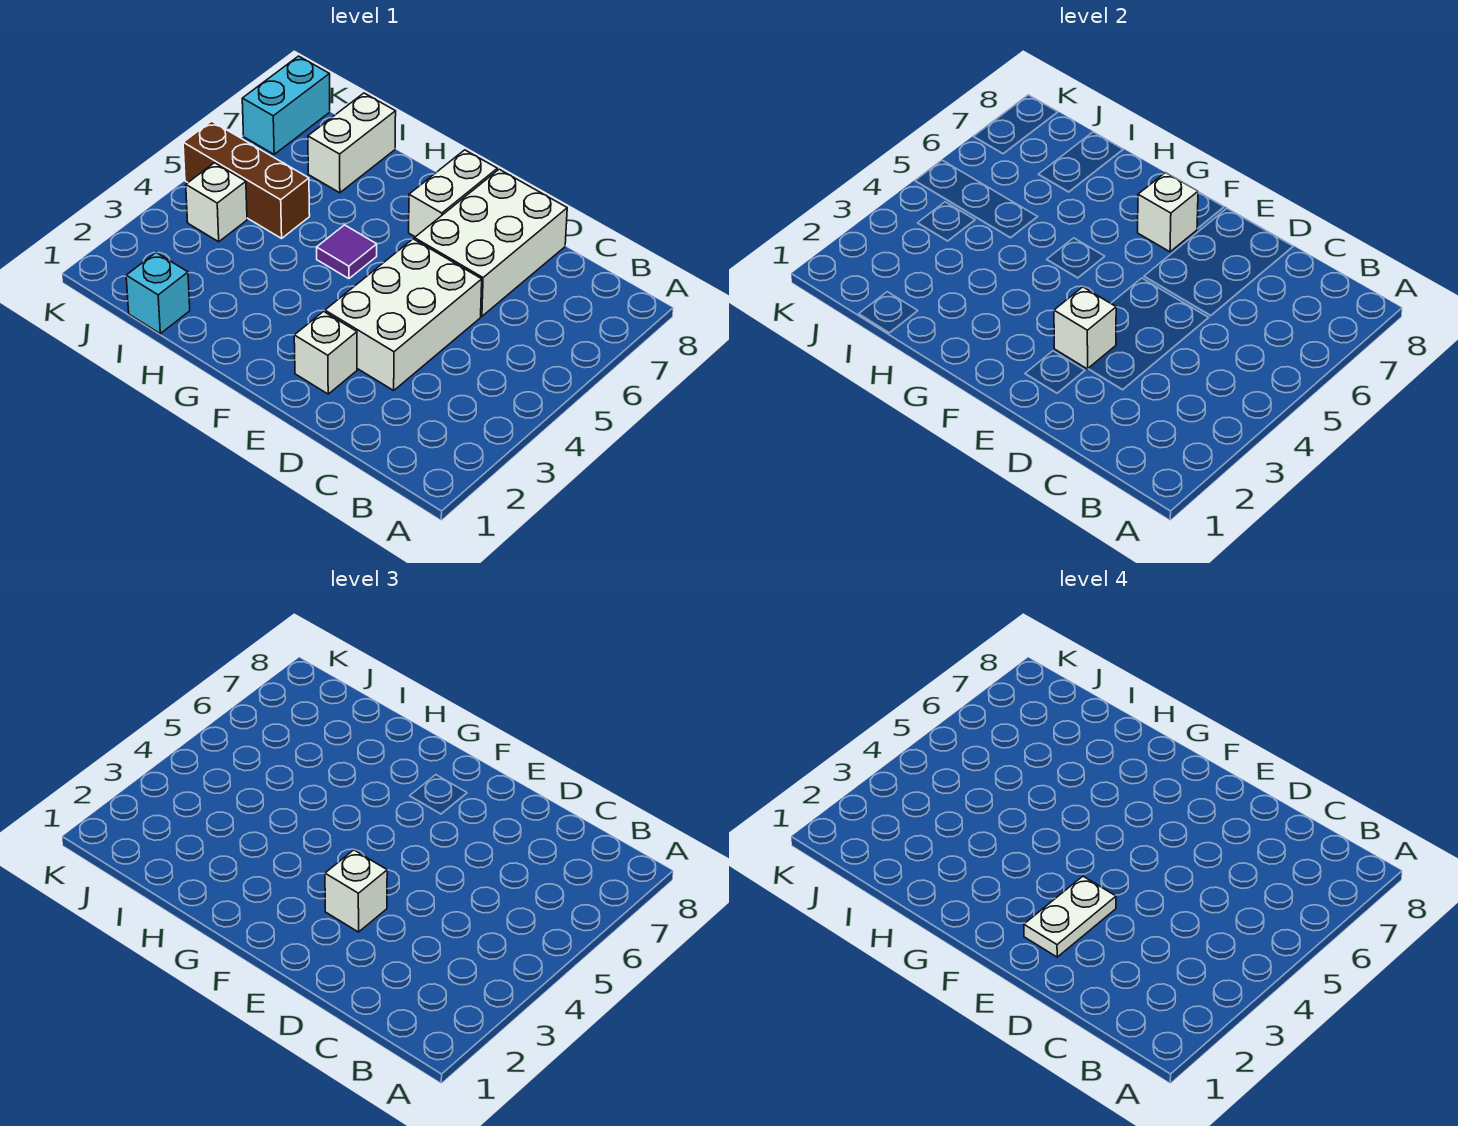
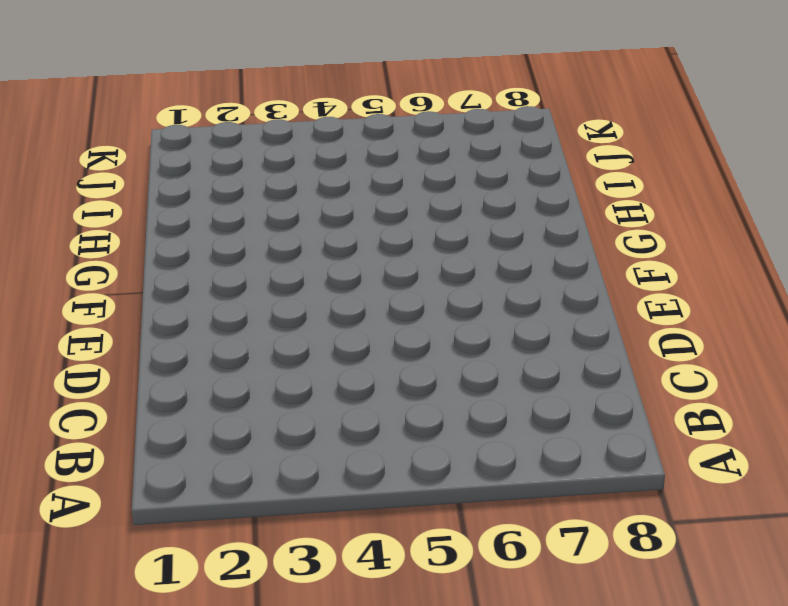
none -> white 2x3 brick [325,239,482,390]
none -> white 2x3 brick [414,169,567,316]
none -> white 1x1 brick [294,311,357,394]

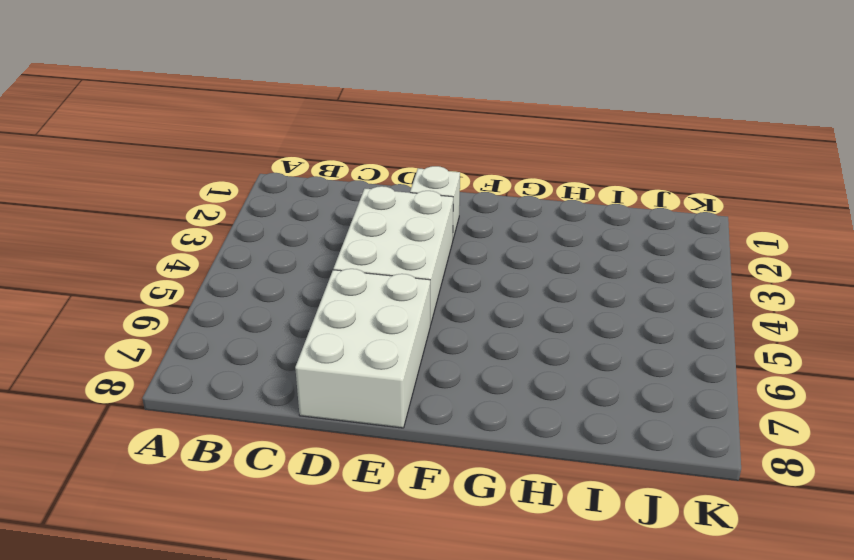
none -> white 1x2 brick [409,150,497,237]
none -> purple 1x1 tile [317,225,377,279]
none -> cyan 1x1 brick [126,253,190,334]

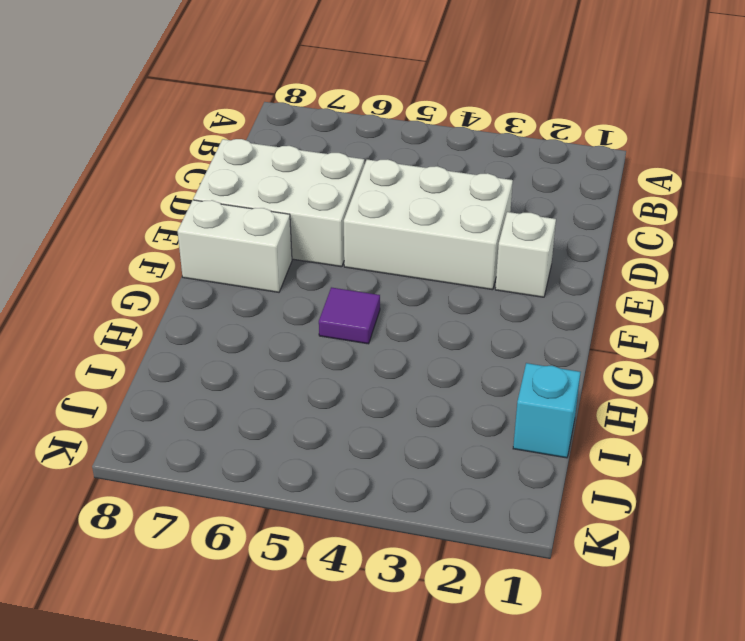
none -> brown 1x3 brick [183,121,310,238]
none -> white 1x2 brick [308,93,396,193]
none -> white 1x1 brick [186,163,247,242]

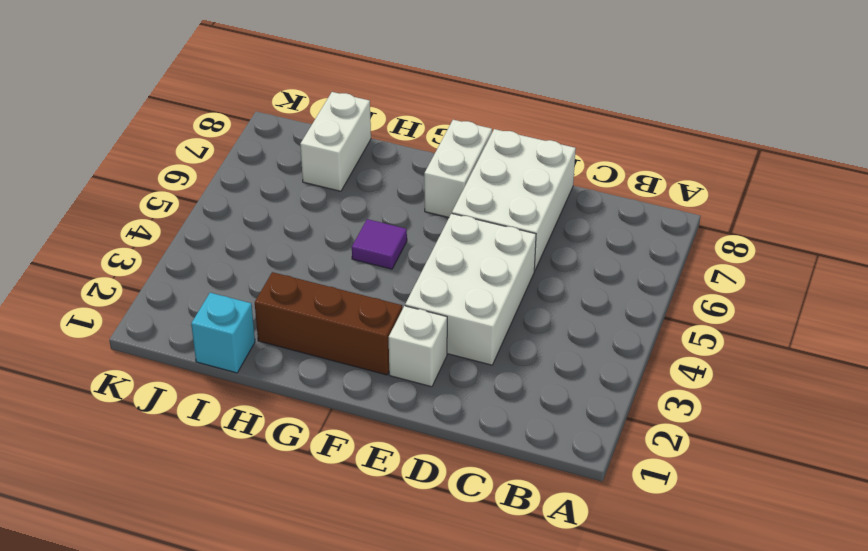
brown 1x3 brick [255,272,402,375] -> brown 1x3 brick moved to [183,121,310,238]
none -> white 1x1 brick [186,163,247,242]
none -> cyan 1x2 brick [242,56,330,154]
none -> white 1x1 brick [1054,287,1116,369]

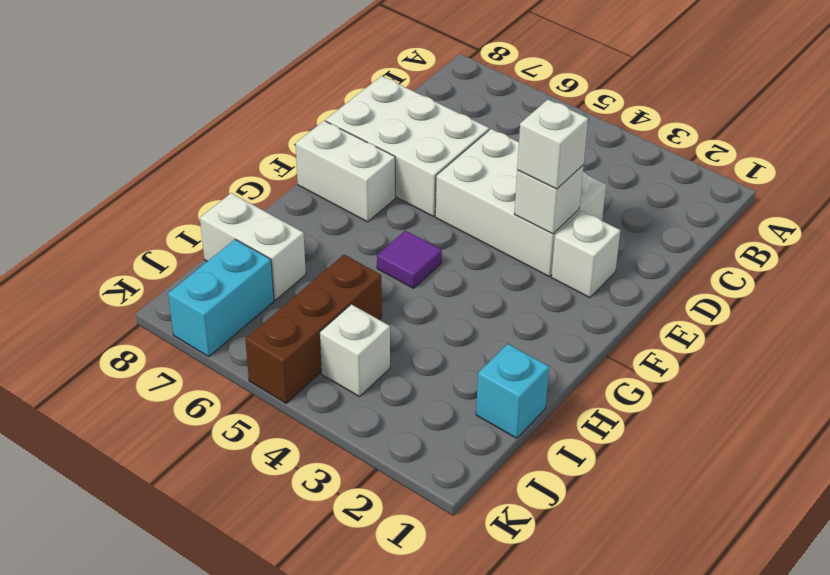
cyan 1x2 brick [168,239,274,357] -> cyan 1x2 brick turned to [242,56,330,154]
none -> white 1x1 brick [1138,172,1198,252]
none -> white 1x2 plate [1024,876,1116,957]

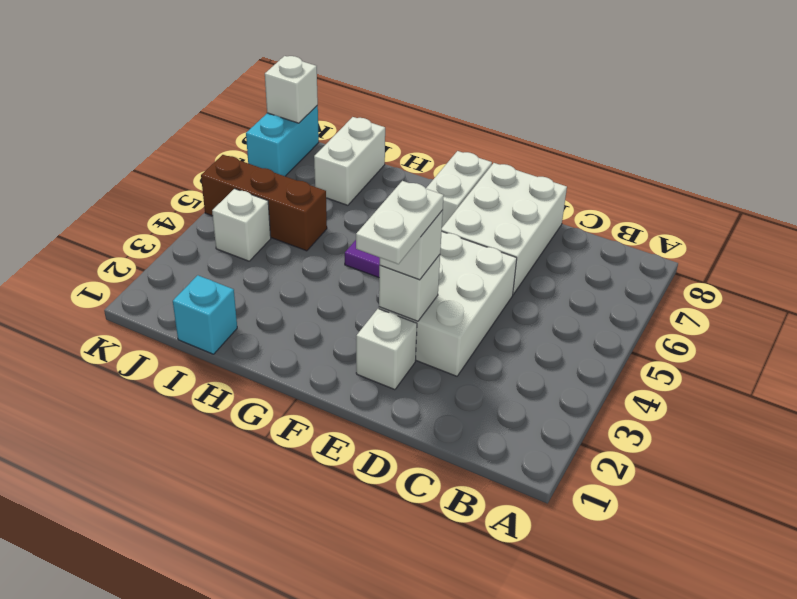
white 1x1 brick [265,56,318,123] -> white 1x1 brick moved to [1138,172,1198,252]

